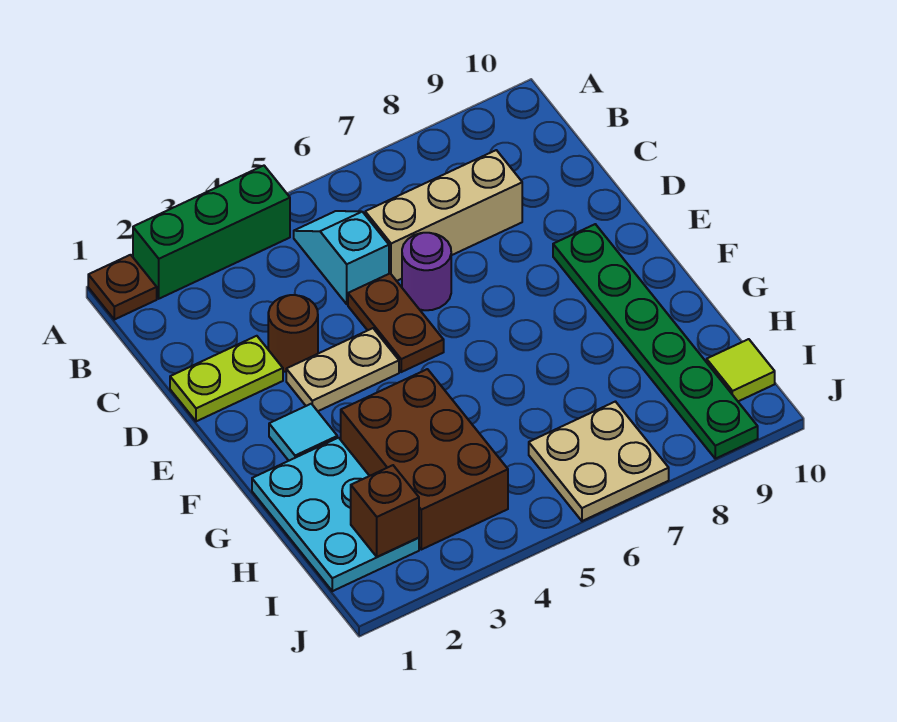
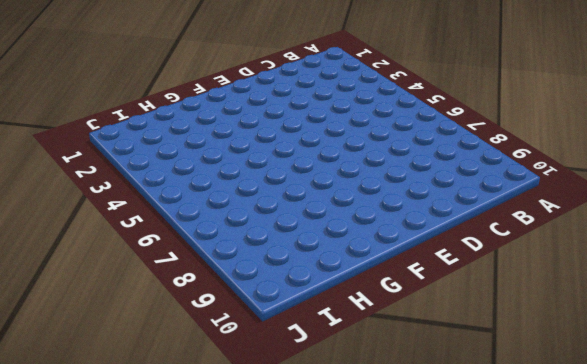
none -> brown 1x1 plate [88,255,157,320]
none -> green 1x3 brick [133,166,290,299]
none -> cyan 1x2 slope [294,211,389,304]

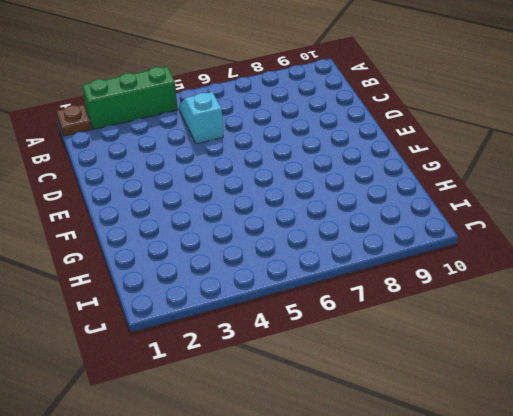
none -> tan 1x3 brick [365,150,522,281]
none -> lime 1x2 plate [170,336,283,421]
none -> brown 1x1 round brick [268,295,318,372]

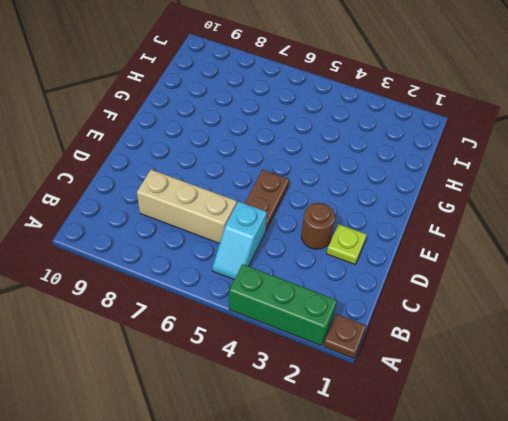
lime 1x1 plate [327,224,367,264] -> lime 1x2 plate [170,336,283,421]
none -> purple 1x1 round brick [402,233,451,310]
none -> tan 1x2 plate [286,328,399,411]
none -> green 1x6 plate [553,224,758,459]

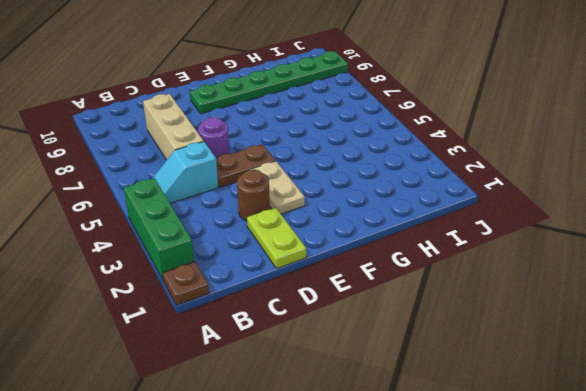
none -> cyan 1x1 tile [269,404,337,461]
none -> cyan 2x3 plate [252,438,419,591]
none -> brown 2x3 brick [341,369,508,550]

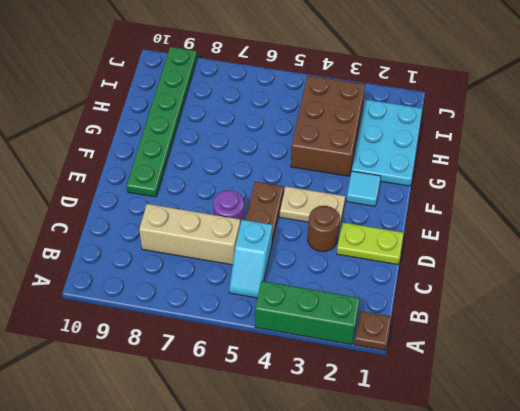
none -> tan 2x2 plate [529,402,669,521]
none -> lime 1x1 tile [707,339,775,401]
none -> brown 1x1 brick [351,465,419,557]

